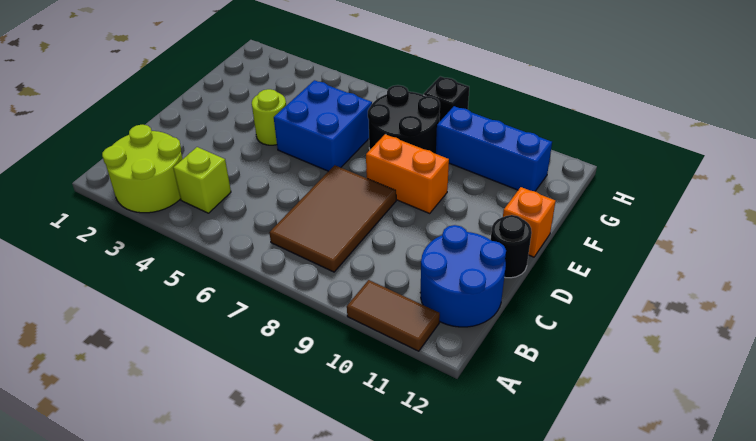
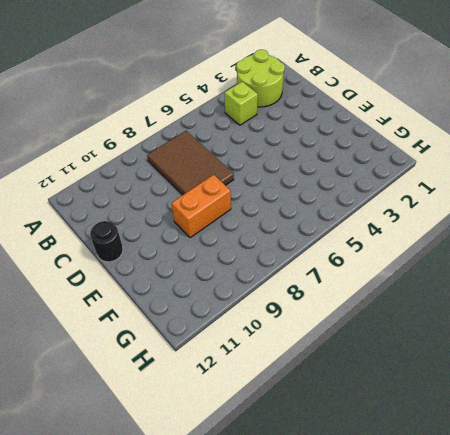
none -> brown 1x2 tile [347,280,440,351]
none -> blue 2x2 round brick [420,225,506,327]
none -> lime 1x1 round brick [252,89,286,145]

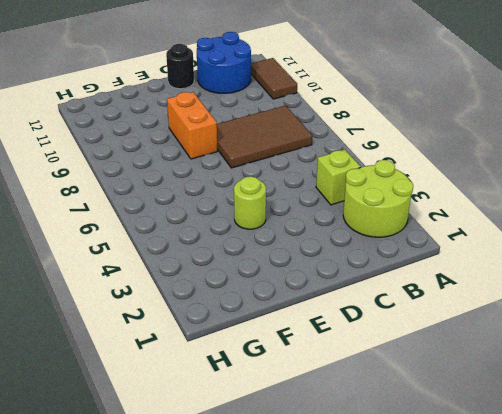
none -> blue 2x2 brick [274,80,372,171]
none -> orange 1x1 brick [503,187,556,257]
none -> black 2x2 round brick [368,85,440,154]

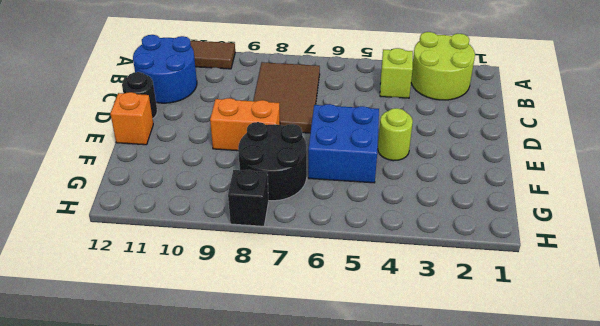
none -> blue 1x3 brick [436,106,552,191]

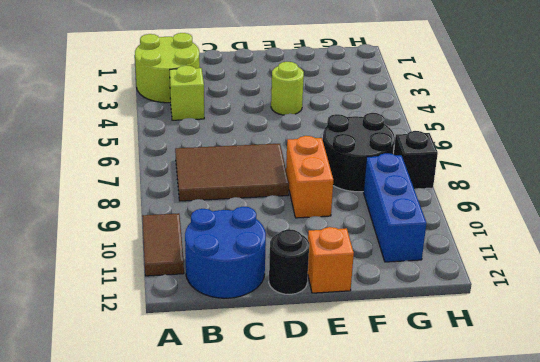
none -> blue 2x2 brick [274,80,372,171]

